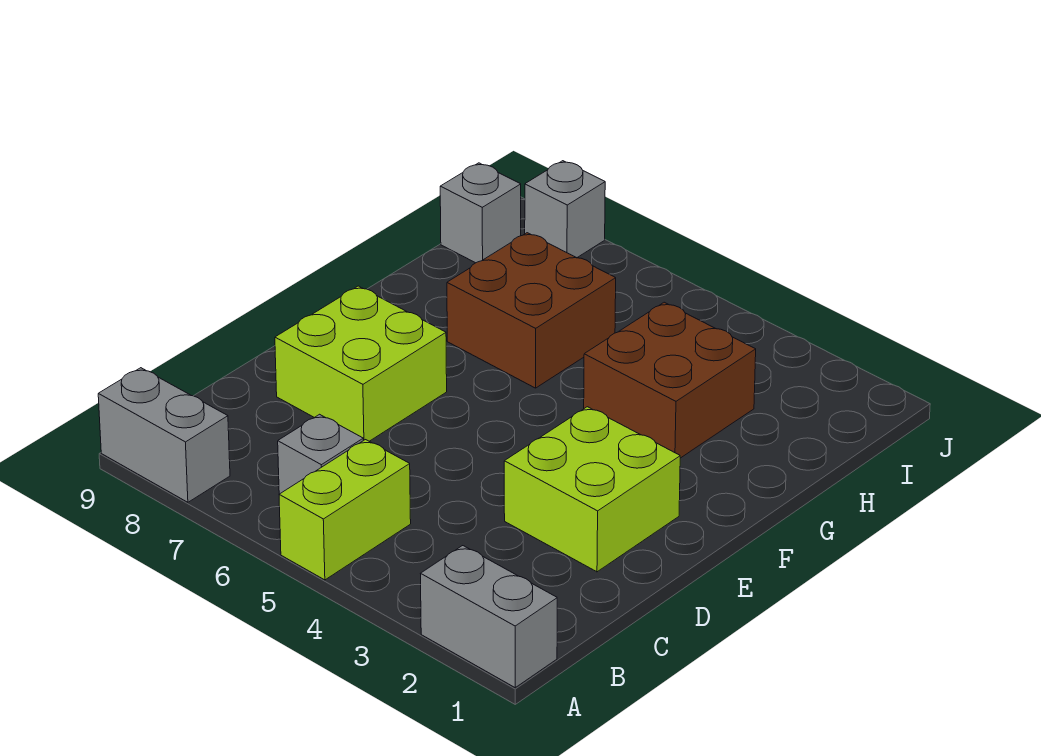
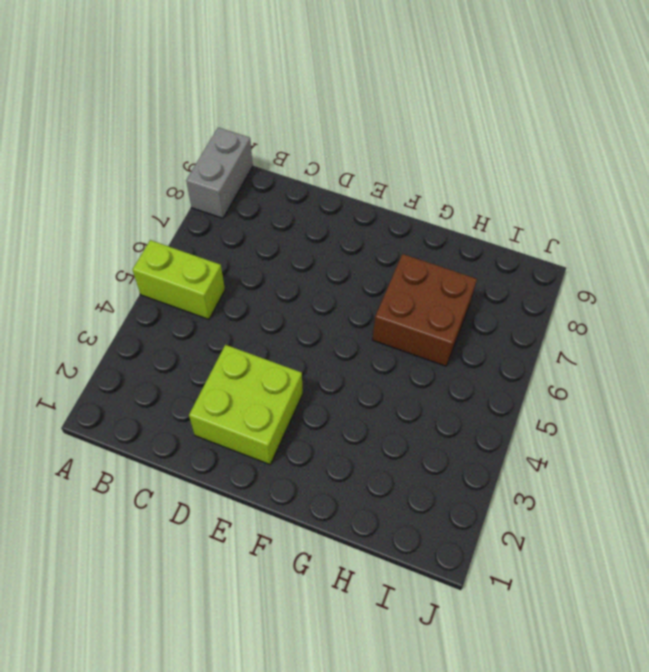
none -> grey 1x2 brick [420,546,557,687]
none -> grey 1x1 brick [278,414,363,494]

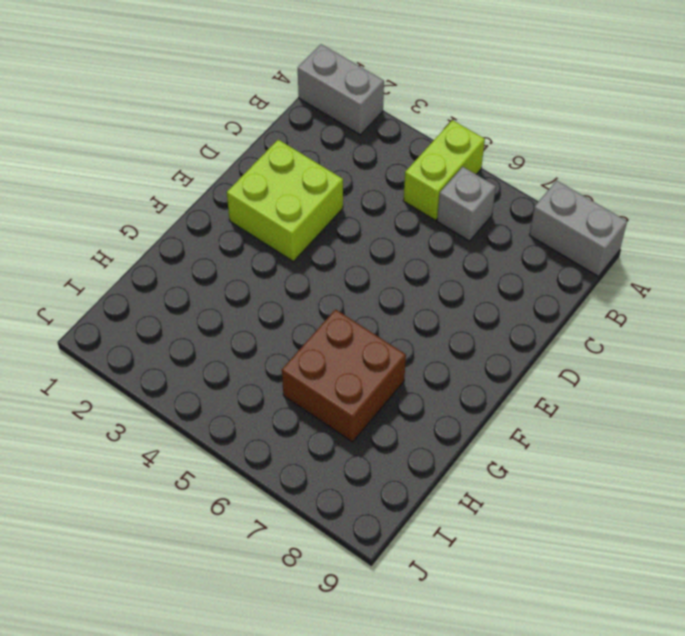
none -> lime 2x2 brick [275,286,447,441]
none -> brown 2x2 brick [584,302,756,458]

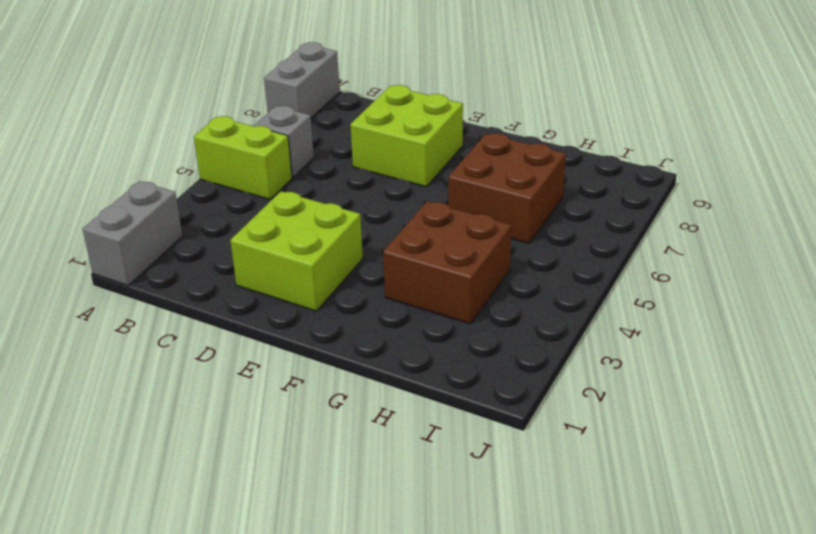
none -> grey 1x1 brick [440,163,521,263]
none -> grey 1x1 brick [525,161,605,258]

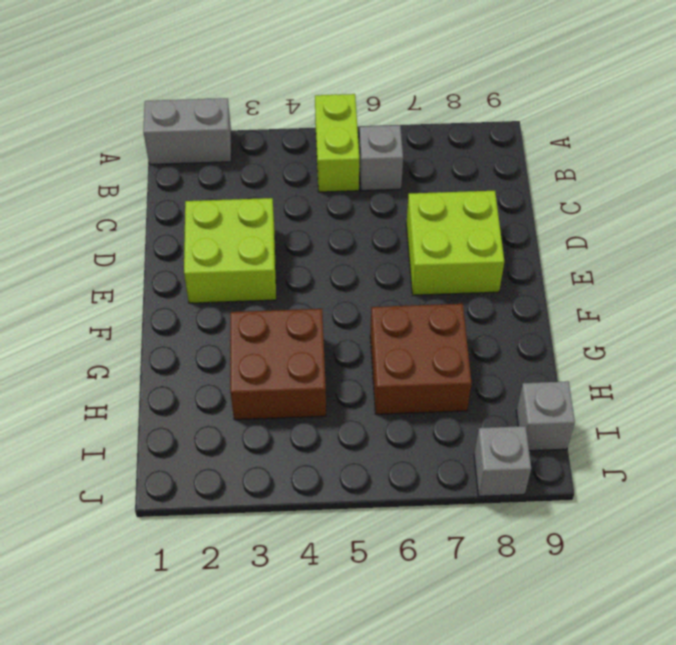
none -> grey 1x2 brick [98,368,230,502]

